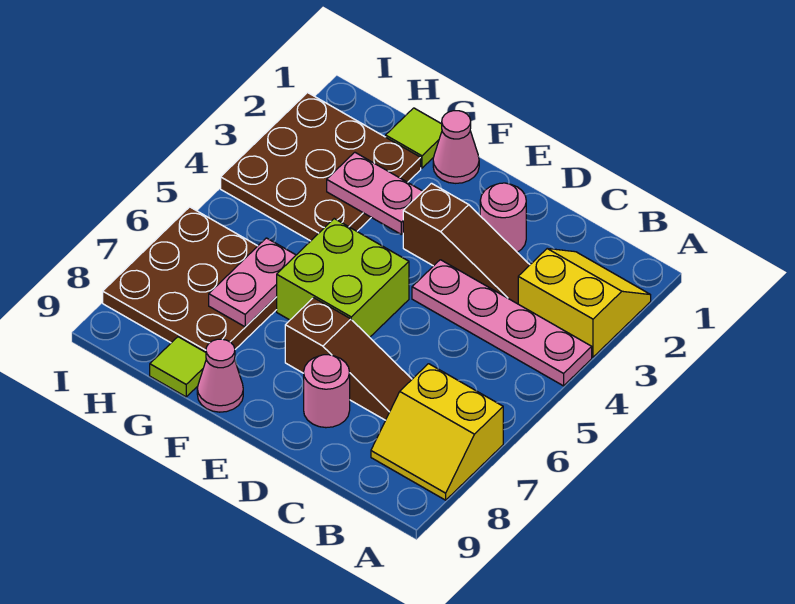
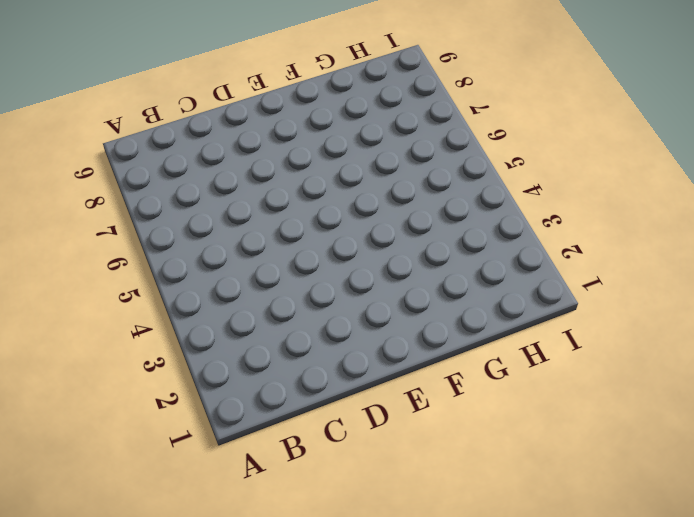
none -> yellow 2x2 slope [518,249,651,357]
none -> pink 1x4 plate [412,260,592,386]
none -> yellow 2x2 slope [371,364,503,500]

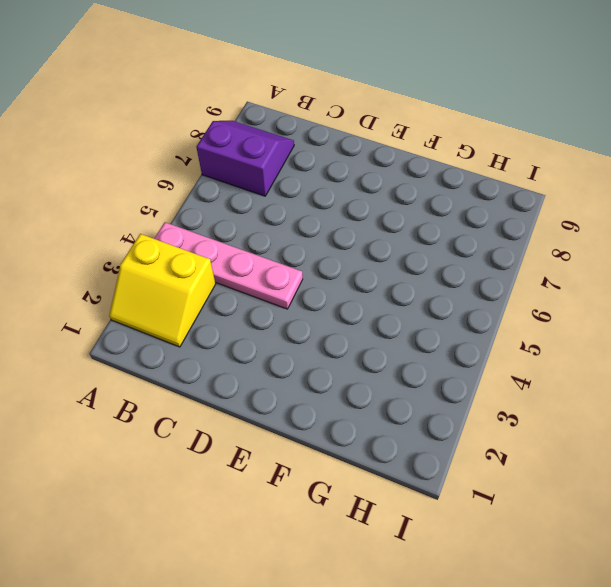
purple 2x2 slope [196,121,294,196] -> yellow 2x2 slope [371,364,503,500]
none -> brown 1x3 slope [403,183,530,304]
none -> brown 1x3 slope [285,298,412,420]
none -> pink 1x1 round brick [480,183,526,252]

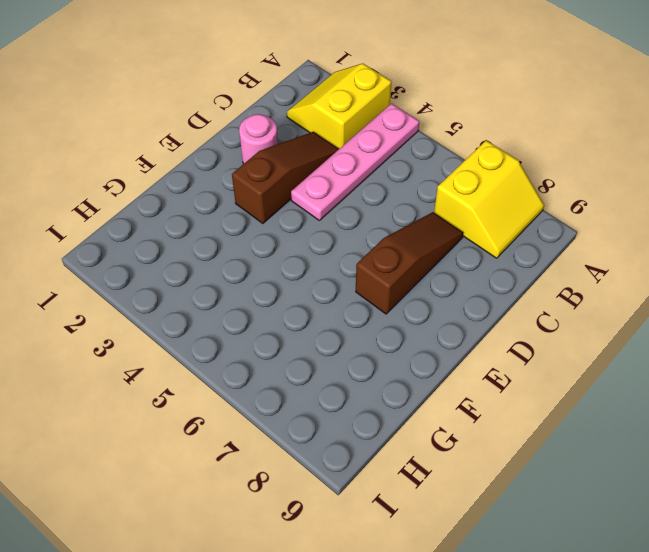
none -> pink 1x1 round brick [304,355,350,428]
none -> lime 2x2 brick [277,219,409,337]
none -> pink 1x1 cone [433,111,479,183]

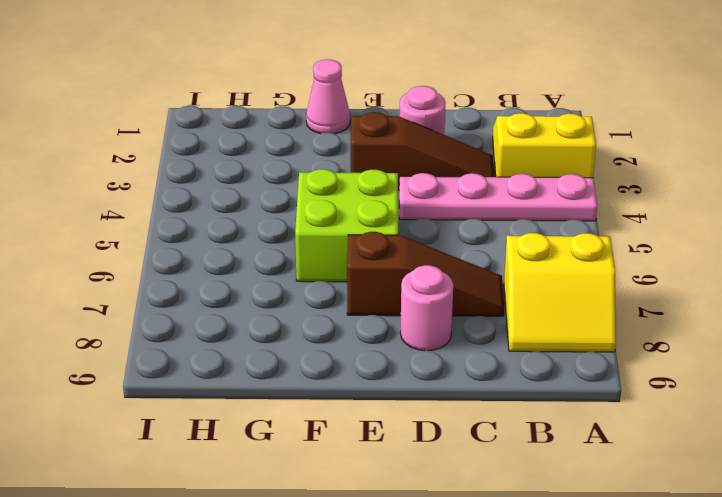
none -> pink 1x1 cone [197,339,243,412]
none -> lime 1x1 tile [386,108,442,168]
none -> brown 3x3 plate [221,93,421,241]

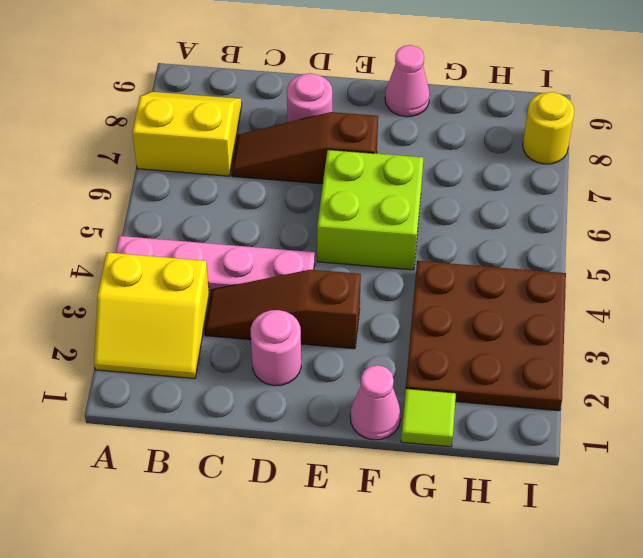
yellow 1x1 round brick [523,92,574,164] -> brown 3x3 plate [103,207,277,352]
none -> lime 1x1 tile [150,337,206,397]
none -> pink 1x2 plate [327,152,423,234]
none -> pink 1x2 plate [209,238,296,327]

